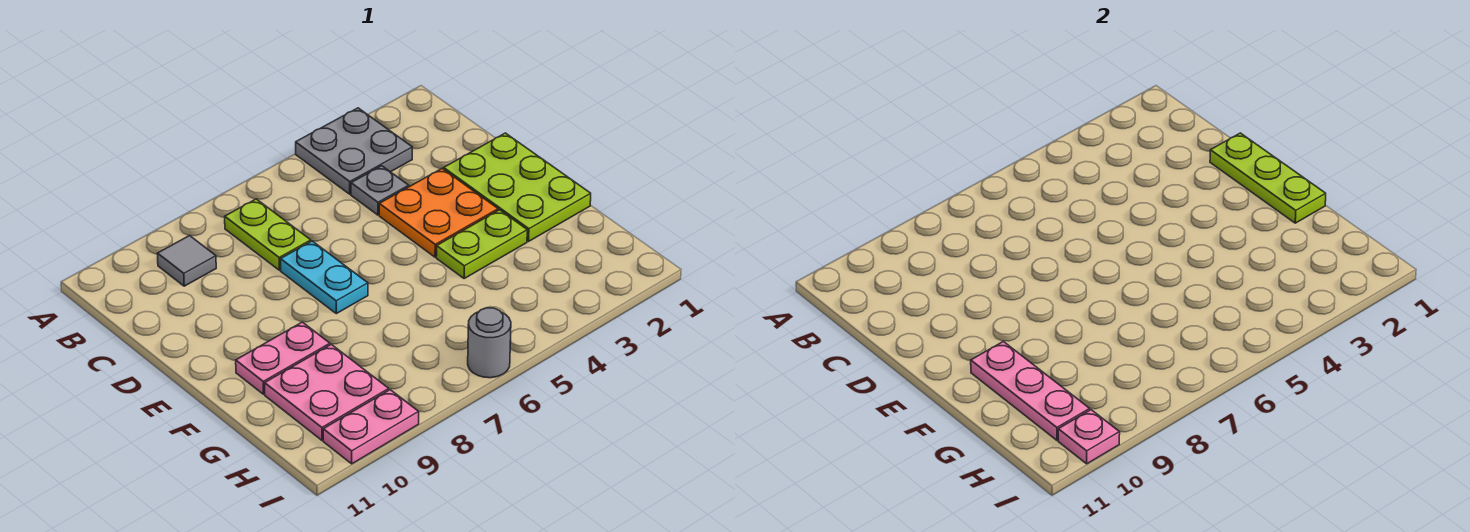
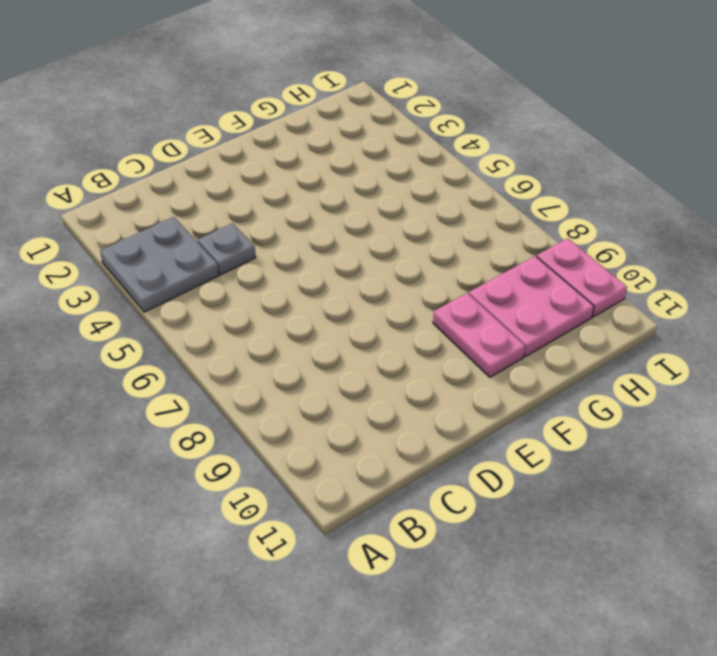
none -> lime 1x2 plate [225,199,311,270]
none -> grey 1x1 tile [157,236,216,286]
none -> lime 2x3 plate [444,133,591,241]

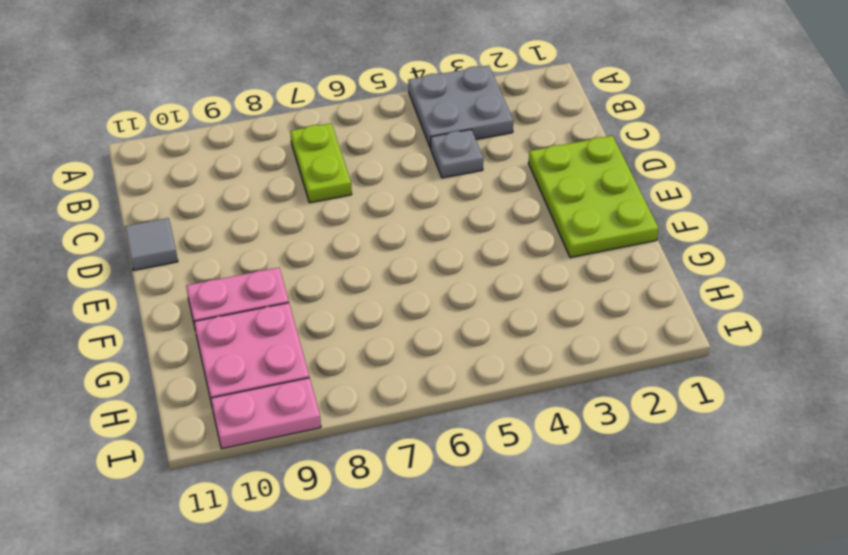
grey 1x1 tile [124,218,178,270] -> grey 1x1 tile moved to [157,236,216,286]
none -> orange 2x2 plate [379,169,498,257]
none -> cyan 1x2 plate [281,241,368,314]
none -> lime 1x2 plate [436,210,527,279]

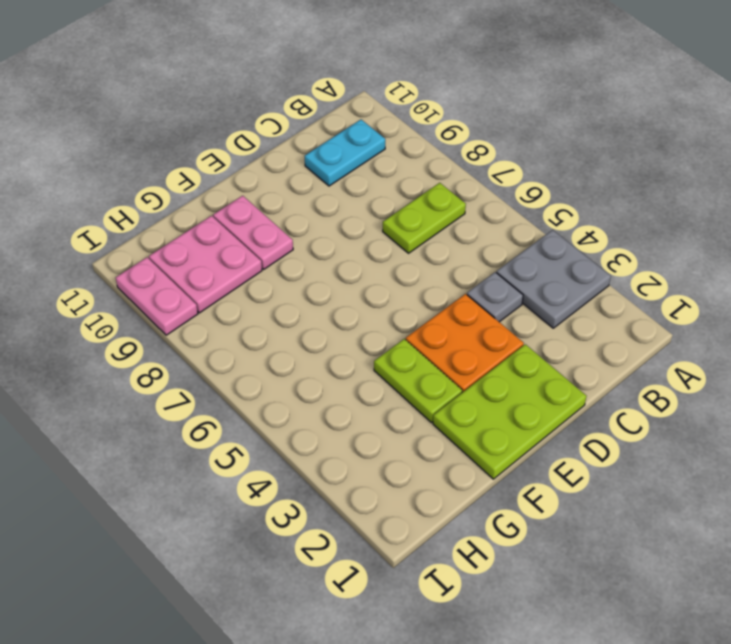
cyan 1x2 plate [305,120,385,186] -> cyan 1x2 plate moved to [281,241,368,314]
none -> grey 1x1 tile [157,236,216,286]
none -> grey 1x1 round brick [468,308,511,378]
none -> lime 1x3 plate [1210,133,1326,223]

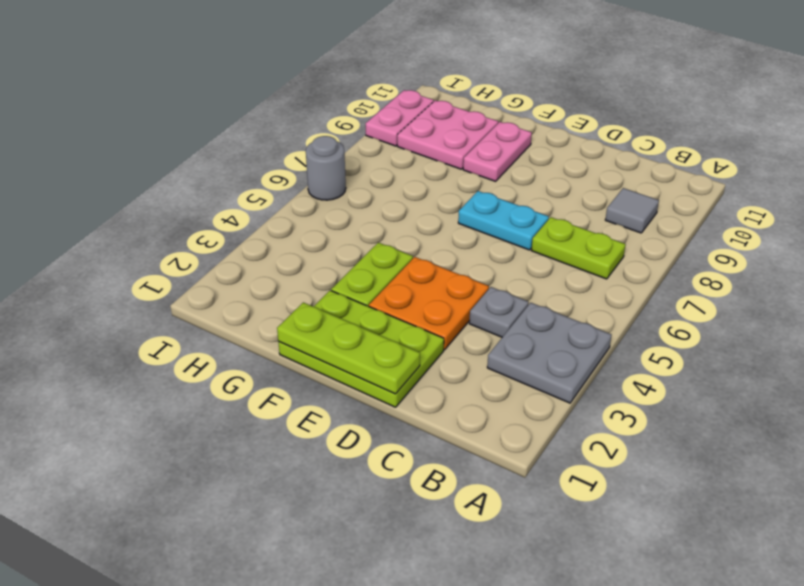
none -> pink 1x3 plate [971,342,1090,440]
none -> pink 1x1 plate [1058,410,1120,464]

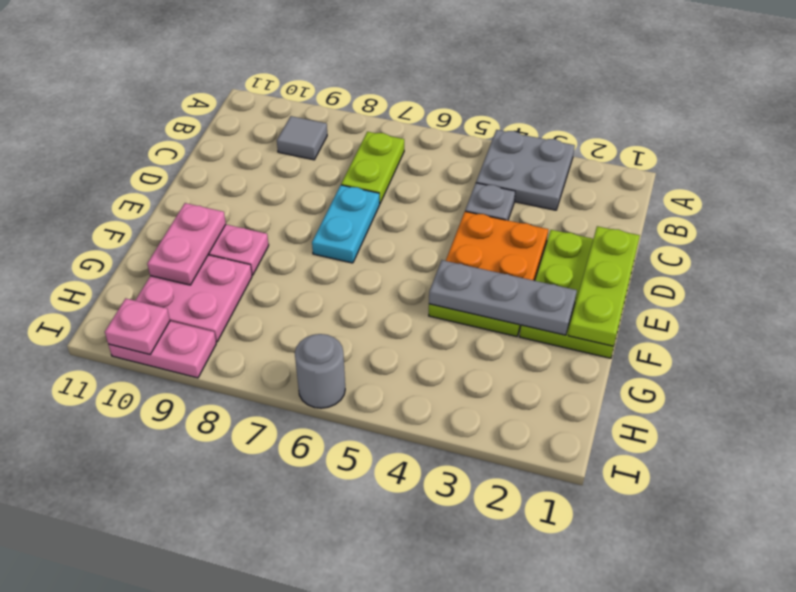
grey 1x3 plate [429,260,577,335] -> none
pink 1x2 plate [147,203,226,285] -> pink 1x3 plate [971,342,1090,440]

